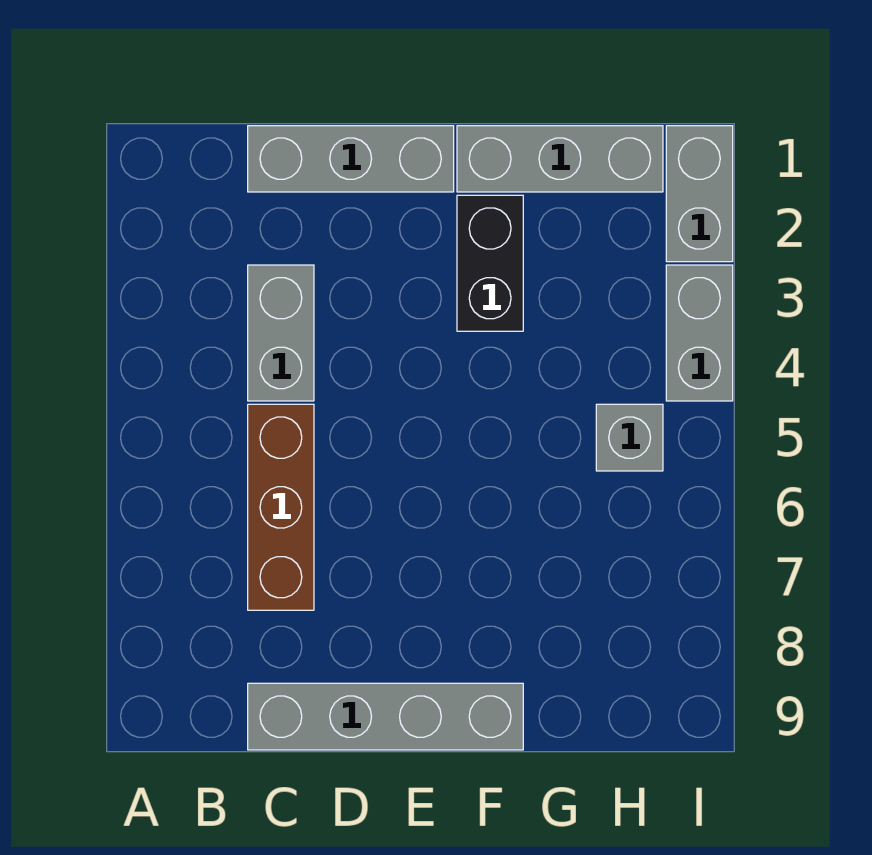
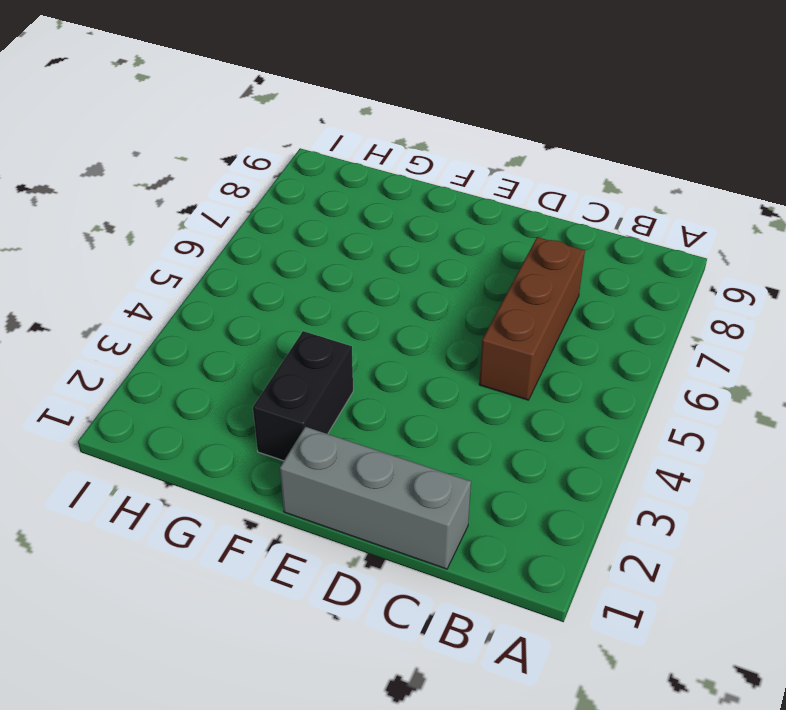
none -> grey 1x2 brick [248,265,314,401]
none -> grey 1x4 brick [248,683,523,750]

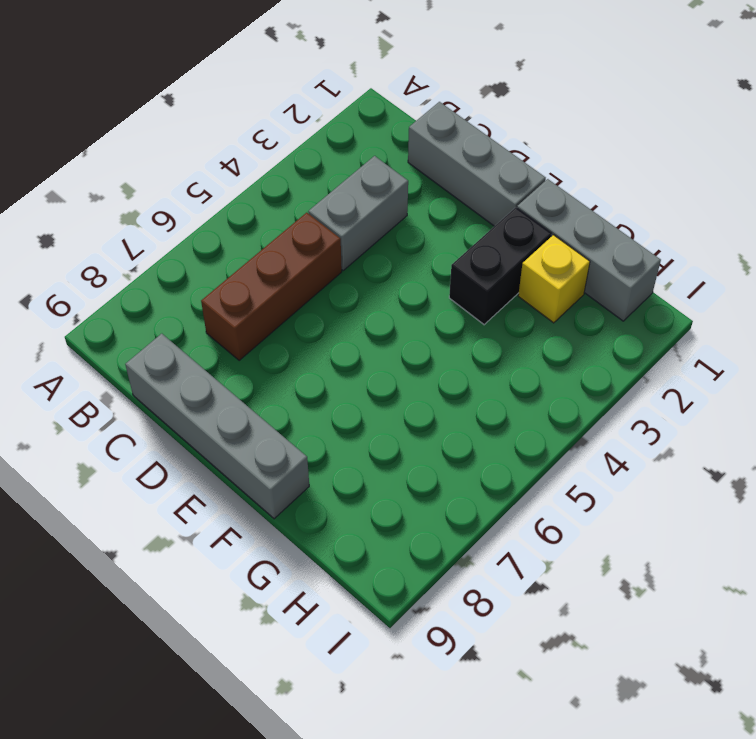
yellow 1x1 brick [518,235,590,323] -> none
none -> grey 1x1 brick [596,404,663,471]
none -> grey 1x2 brick [666,126,733,262]

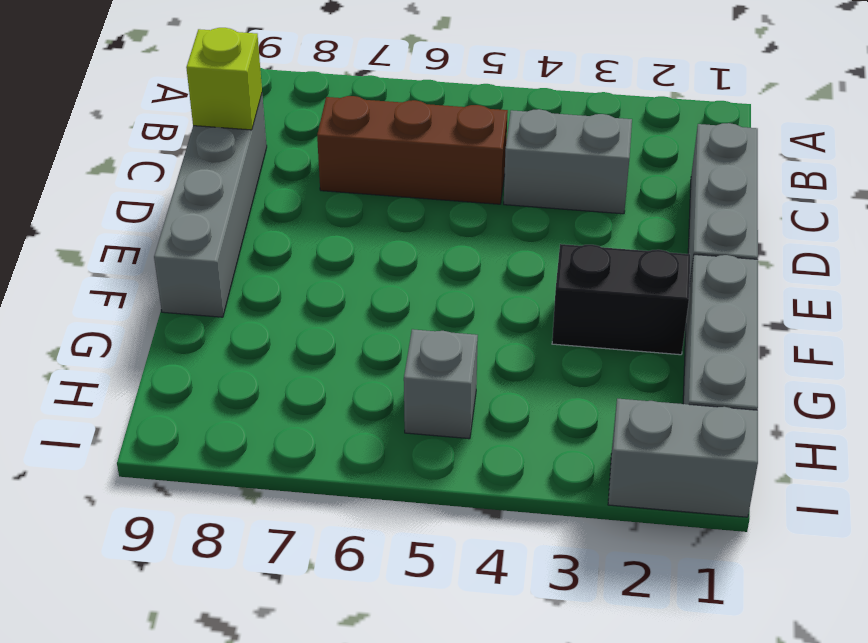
lime 1x1 brick [186,28,262,130] -> none
none -> grey 1x2 brick [666,265,733,401]

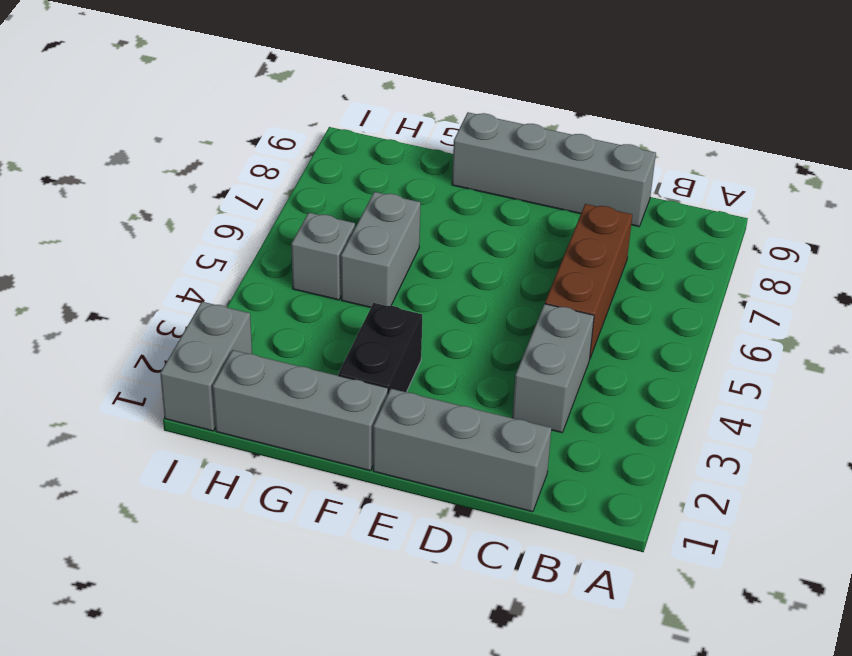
grey 1x2 brick [341,192,420,308] -> grey 1x2 brick moved to [666,265,733,401]

